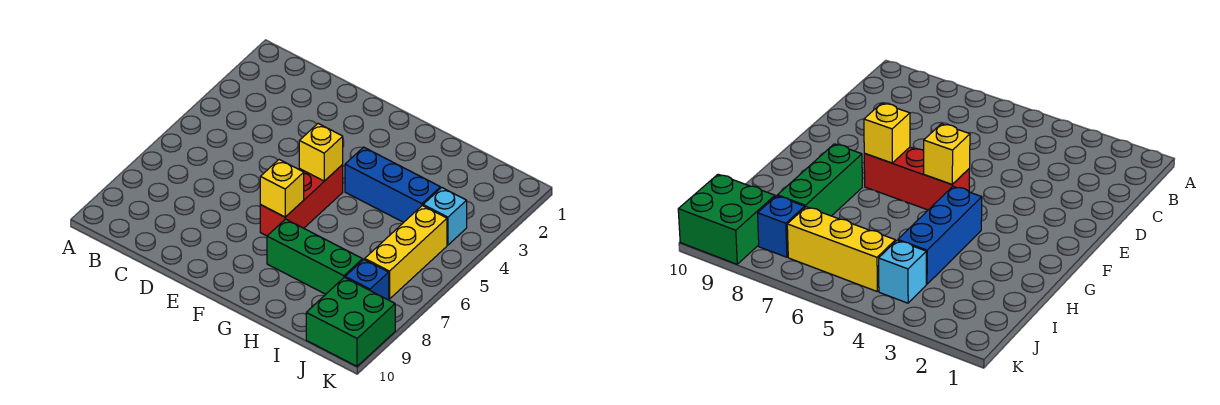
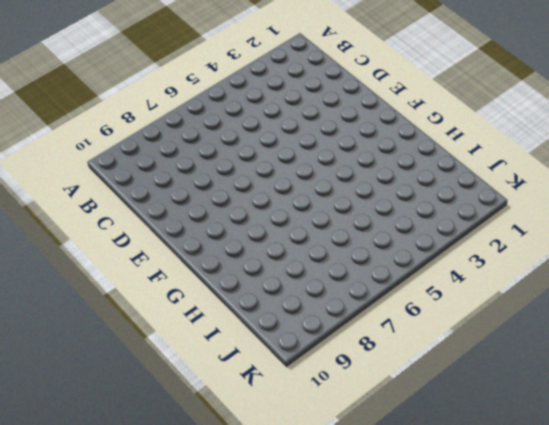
none -> red 1x3 brick [260,165,343,236]
none -> blue 1x3 brick [345,147,440,222]

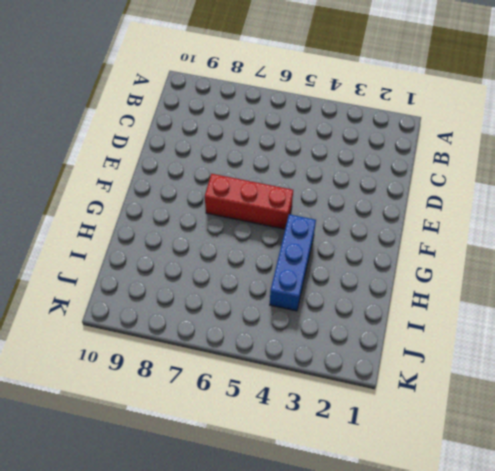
none -> green 1x3 brick [267,219,363,294]
none -> cyan 1x1 brick [423,188,467,245]

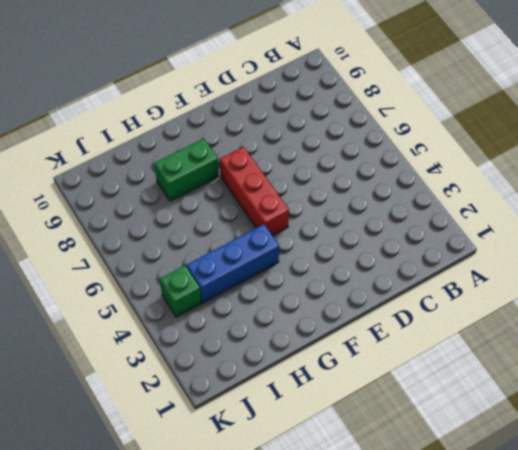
green 1x2 brick [155,138,219,201] -> green 1x3 brick [267,219,363,294]
green 1x1 brick [160,266,201,317] -> cyan 1x1 brick [423,188,467,245]
none -> yellow 1x3 brick [365,206,447,299]
none -> blue 1x1 brick [345,260,389,300]

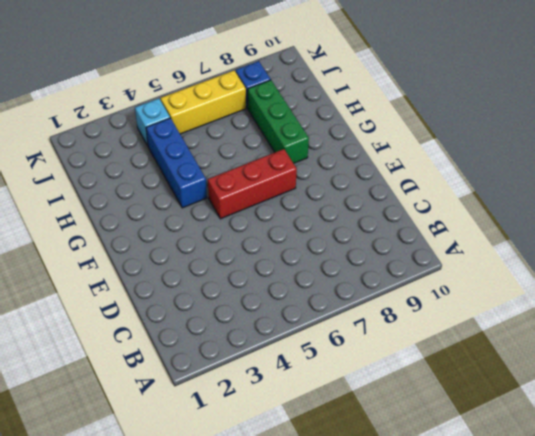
none -> green 2x2 brick [306,277,395,366]
none -> yellow 1x1 brick [299,124,343,181]

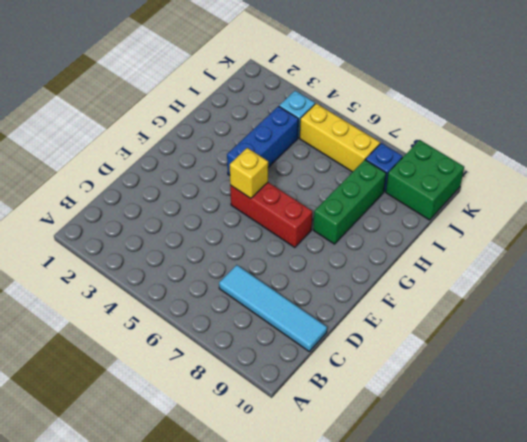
cyan 1x4 tile [219,265,327,351] -> none
none -> yellow 1x1 brick [260,160,304,217]

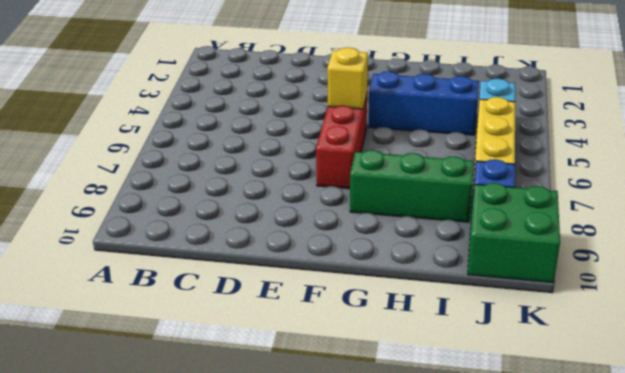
none -> yellow 1x1 brick [260,160,304,217]

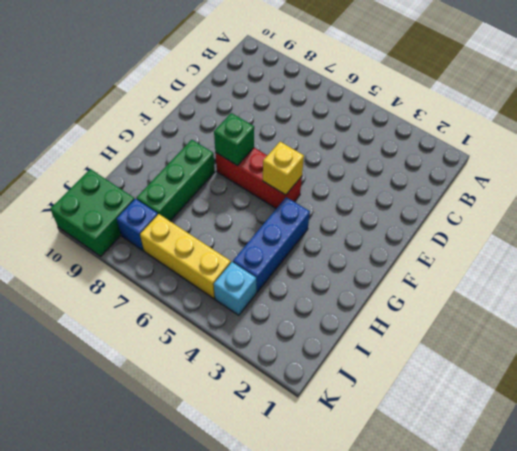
green 1x1 brick [214,113,254,166] -> yellow 1x1 brick [260,160,304,217]

